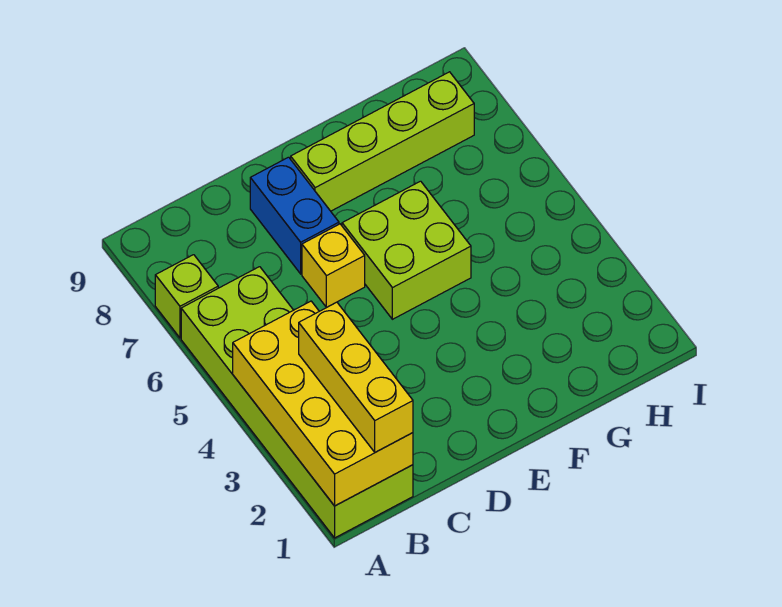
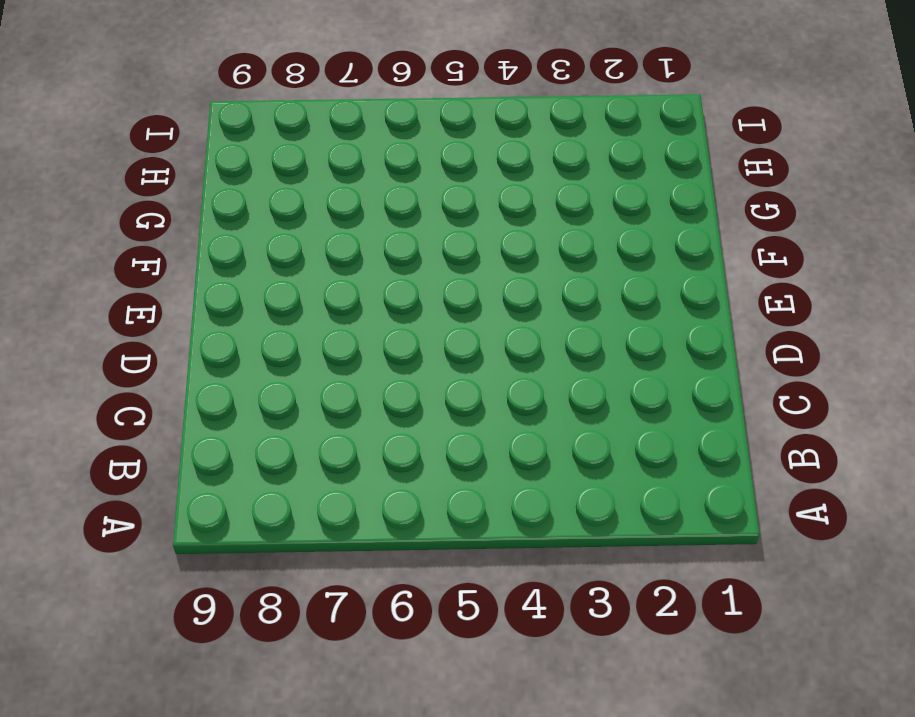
none -> lime 2x6 brick [181,267,413,538]
none -> lime 1x1 brick [155,255,218,338]

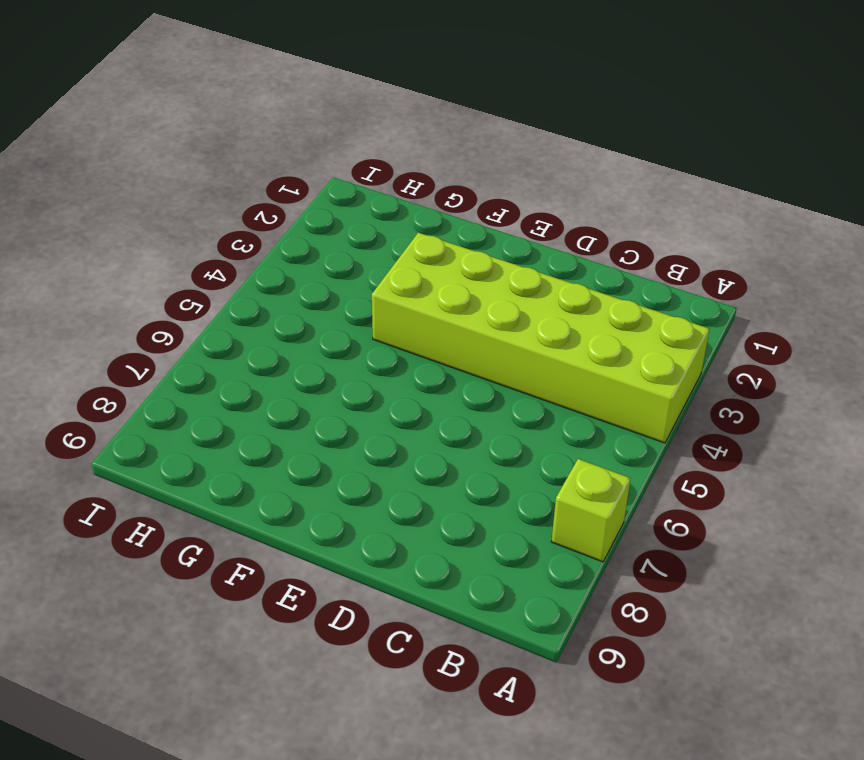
lime 2x6 brick [372,233,709,443] -> lime 2x6 brick turned to [181,267,413,538]
none -> yellow 1x1 brick [302,224,365,308]
none -> blue 1x2 brick [250,157,339,274]

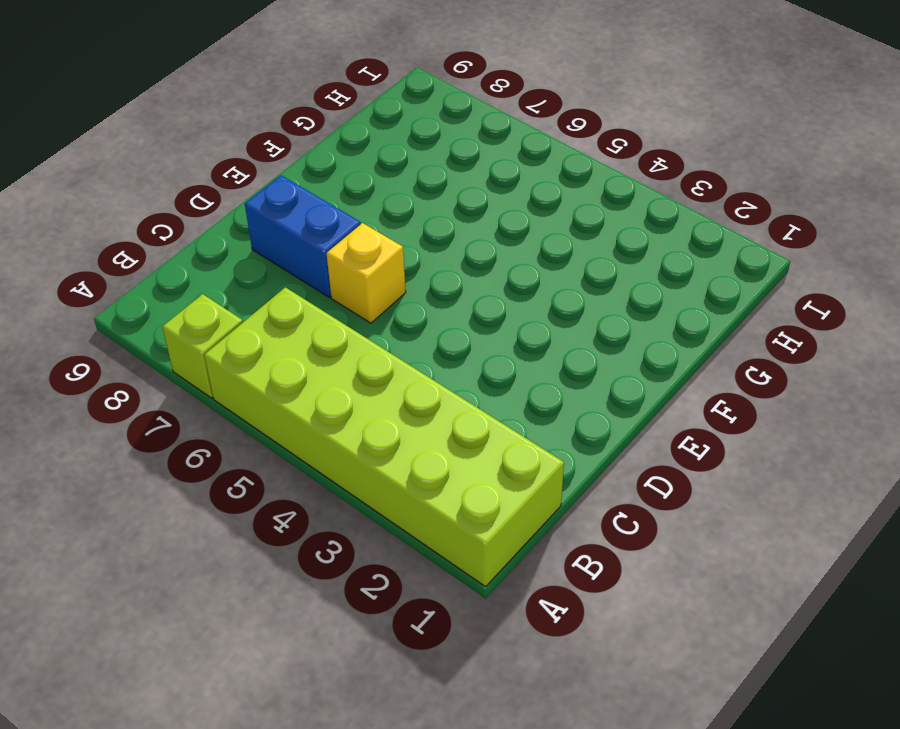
none -> lime 2x2 brick [342,181,471,319]
none -> lime 1x4 brick [291,72,474,211]

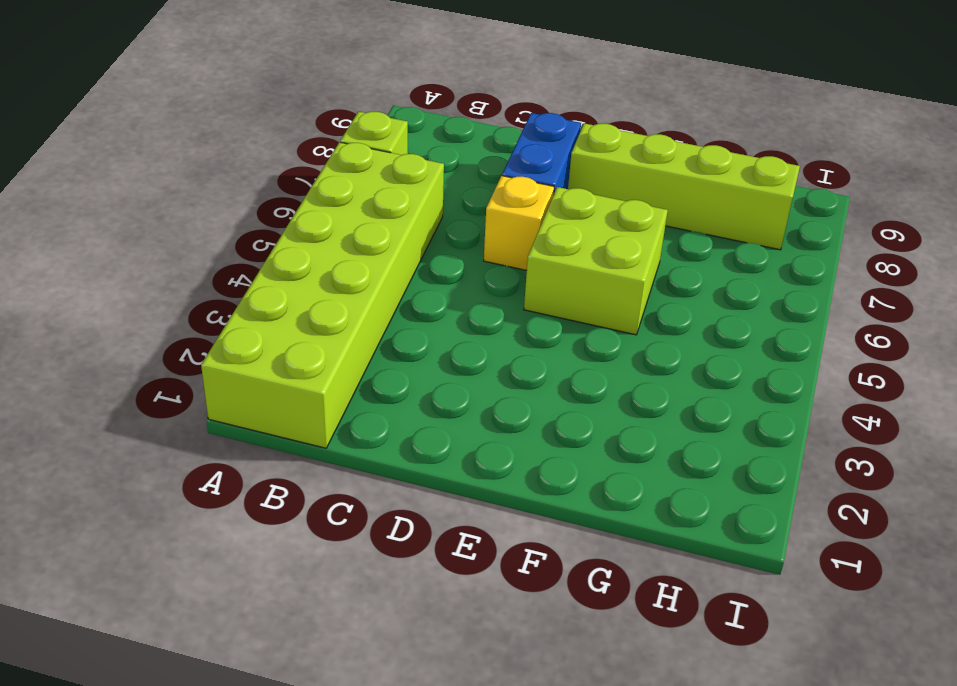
none -> yellow 2x4 brick [233,301,413,506]
none -> yellow 1x3 brick [299,302,413,452]

